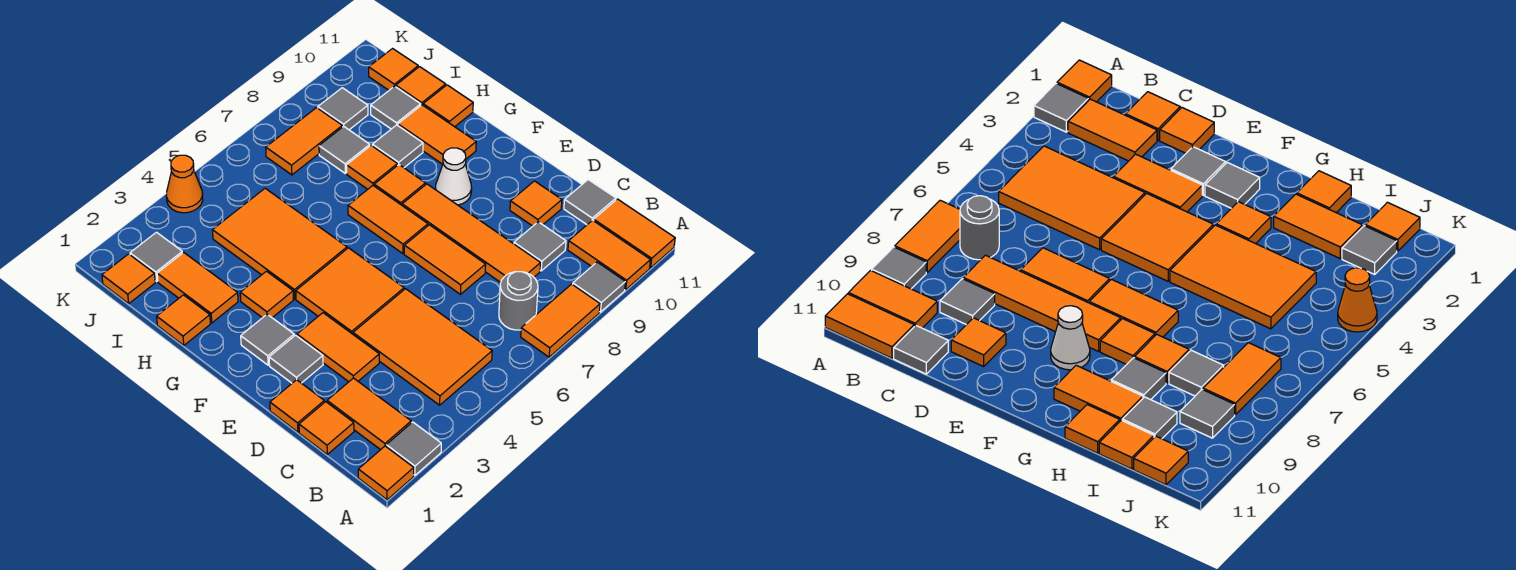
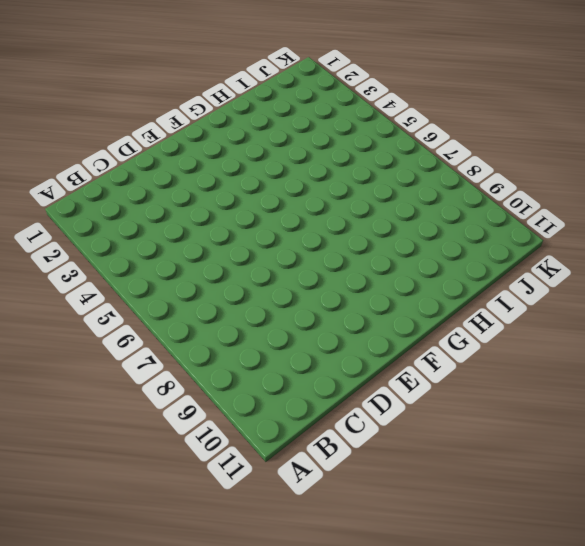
none -> orange 1x1 tile [358,446,414,500]
none -> grey 1x1 tile [386,422,441,475]
none -> orange 1x2 tile [521,284,600,357]
none -> grey 1x1 tile [573,262,625,312]

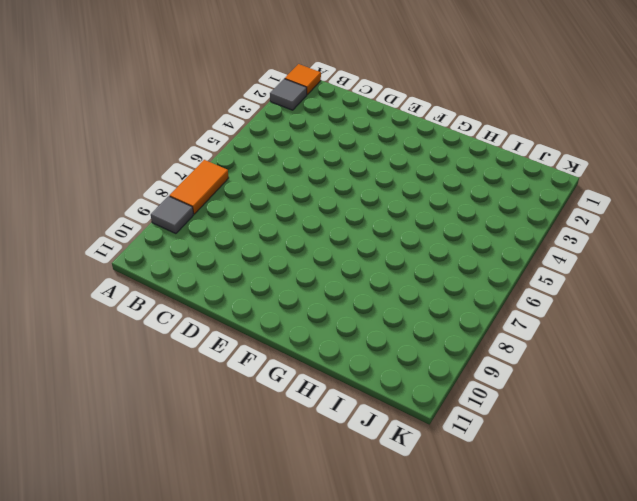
none -> orange 1x2 tile [568,220,650,290]
none -> orange 1x2 tile [594,199,675,268]
none -> orange 1x2 tile [327,378,411,450]
none -> orange 2x3 tile [353,289,492,405]

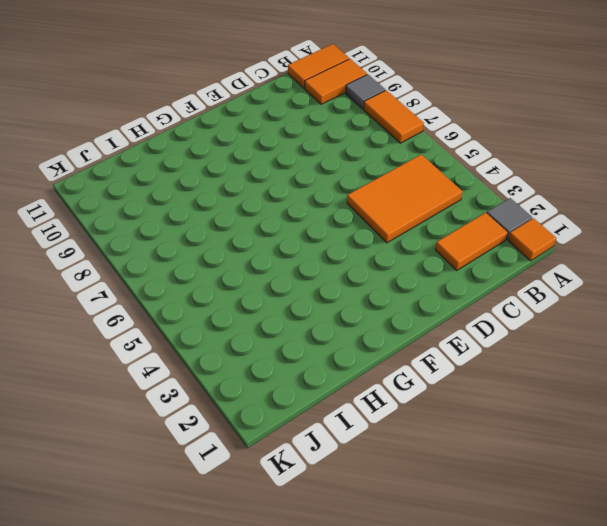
none -> grey 1x1 round brick [499,272,538,330]
none -> orange 1x1 tile [299,402,354,454]
none -> orange 1x4 tile [402,184,541,282]
none -> grey 1x1 tile [514,222,566,271]

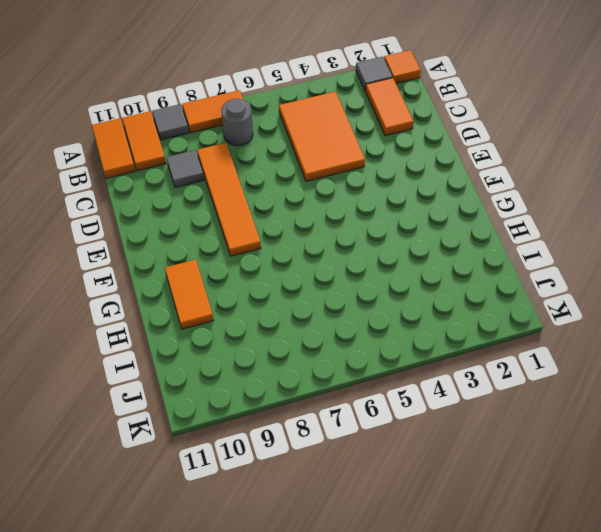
none -> orange 1x1 tile [299,402,354,454]
none -> grey 1x1 tile [564,180,616,225]
none -> orange 1x1 tile [270,380,324,432]
none -> orange 1x2 tile [297,313,379,382]

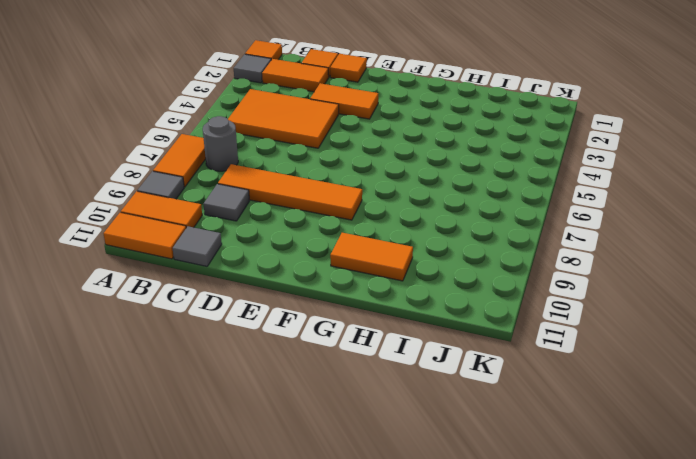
none -> orange 1x2 tile [404,225,486,294]
none -> orange 1x1 tile [510,181,562,226]
none -> grey 1x1 tile [269,335,323,383]
none -> orange 2x2 tile [296,248,404,334]

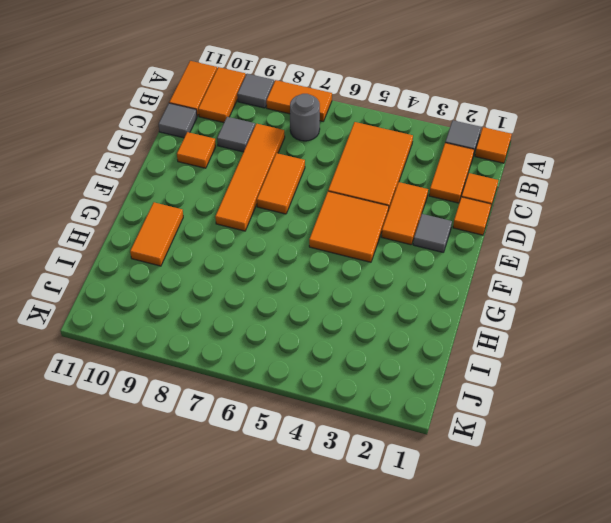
none -> grey 1x1 tile [241,314,294,365]
none -> orange 1x2 tile [348,186,428,254]
none -> white 1x1 cone [435,148,472,205]
none -> orange 1x1 tile [240,271,293,318]

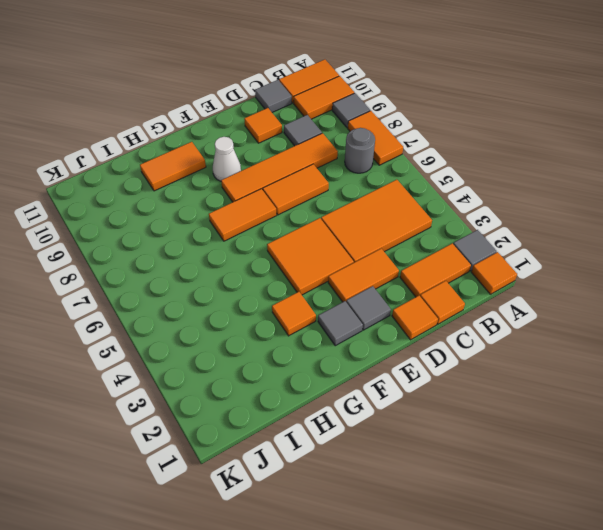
none -> orange 2x3 tile [212,188,347,299]
none -> orange 1x1 tile [374,165,425,205]
none -> orange 1x1 tile [157,295,210,345]
none -> orange 1x2 tile [157,252,238,323]

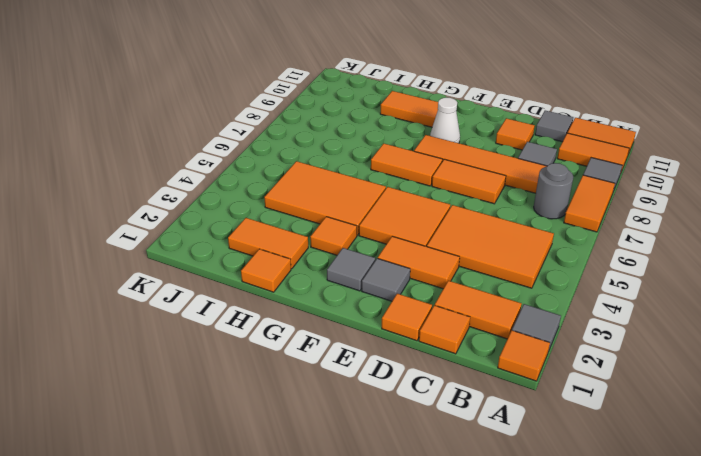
none -> orange 1x1 tile [374,165,425,205]
none -> orange 1x1 tile [346,145,397,189]
none -> grey 1x1 tile [372,125,423,168]
none -> orange 1x1 tile [423,85,473,127]

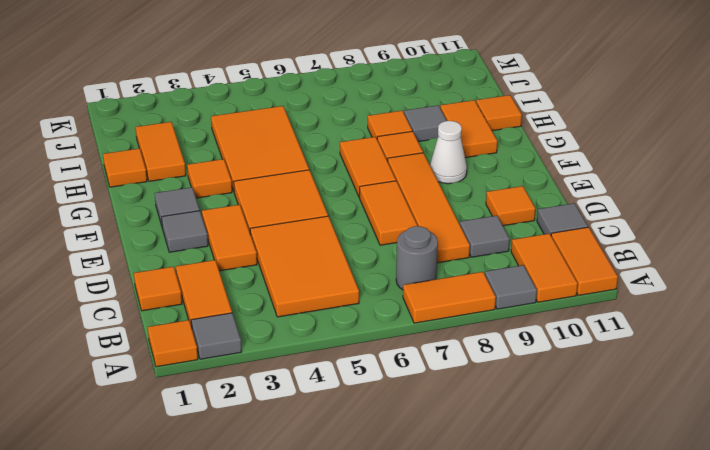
none -> orange 1x1 tile [270,380,324,432]
none -> grey 1x1 tile [319,126,370,173]
none -> grey 1x1 tile [371,86,421,129]
none -> orange 1x1 tile [396,67,446,105]

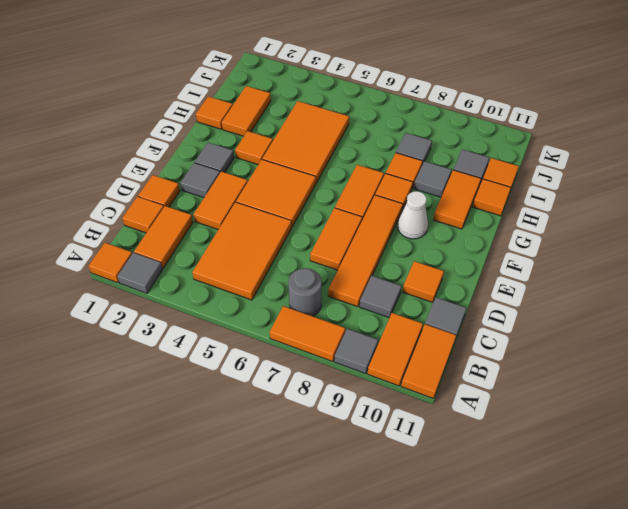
none -> orange 1x1 tile [102,254,155,303]
none -> grey 1x1 tile [130,232,182,281]
none -> orange 1x2 tile [266,108,342,175]
none -> grey 1x1 tile [318,88,368,130]

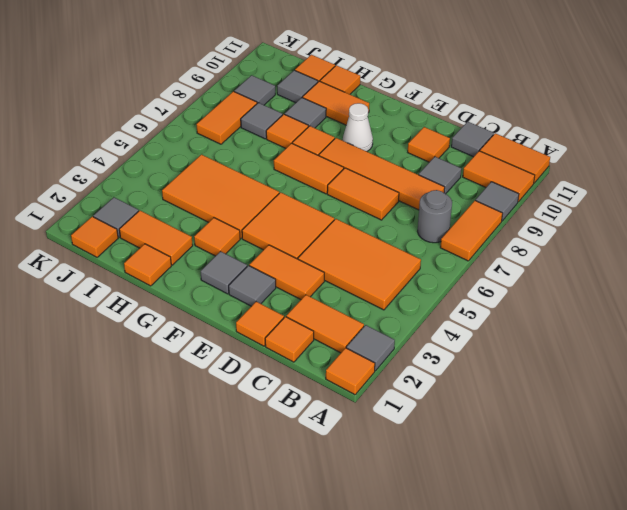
none -> orange 1x1 tile [369,49,418,90]
none -> orange 1x1 cone [166,155,203,213]

